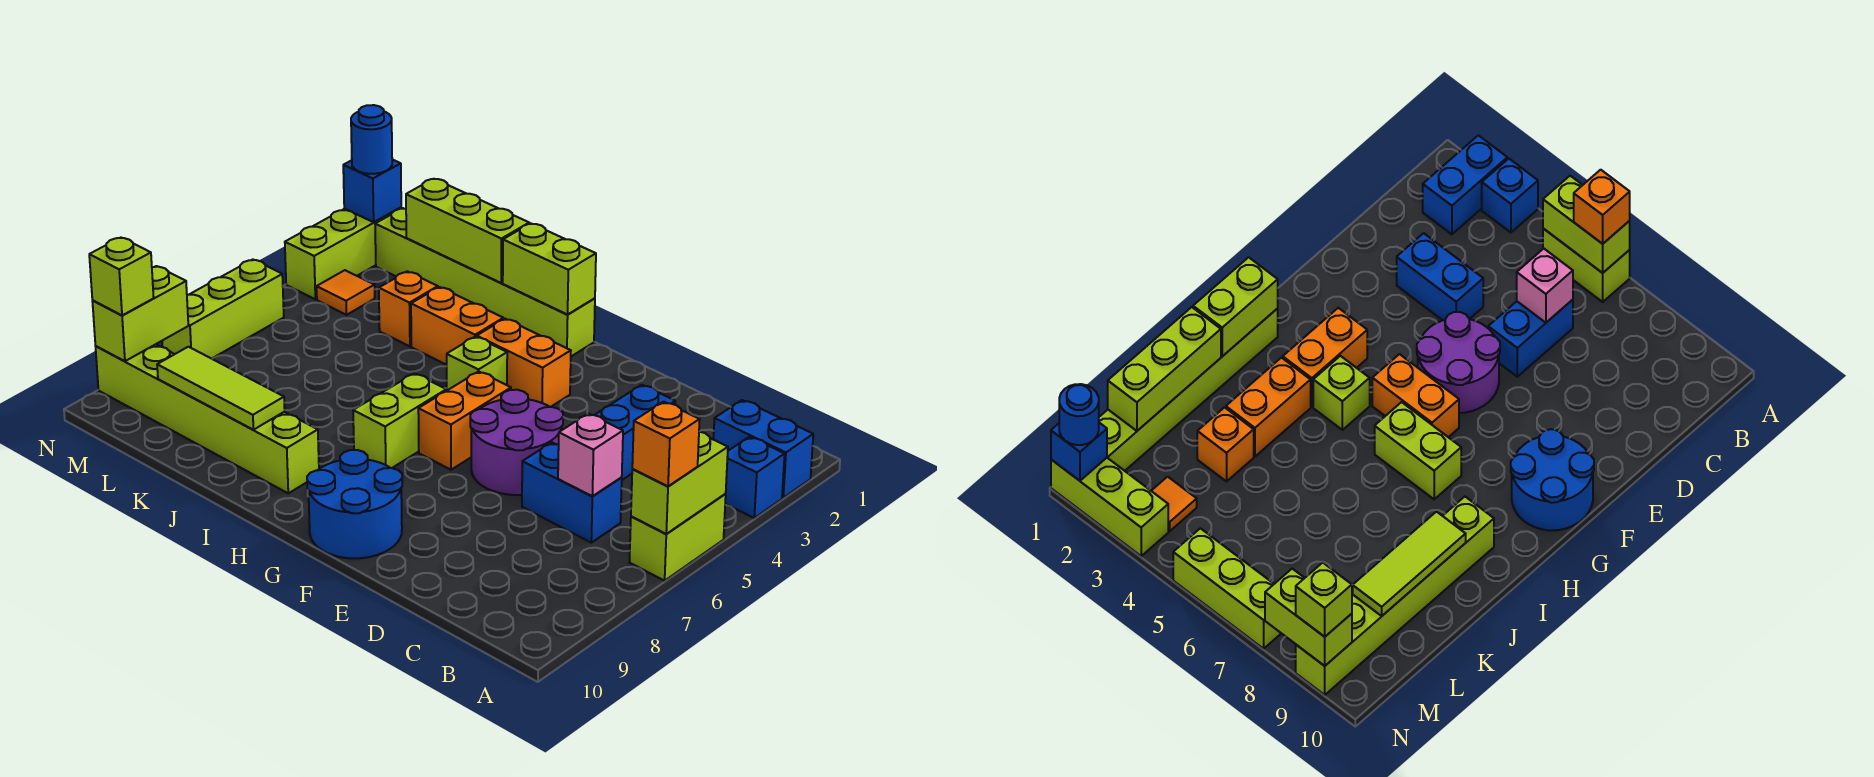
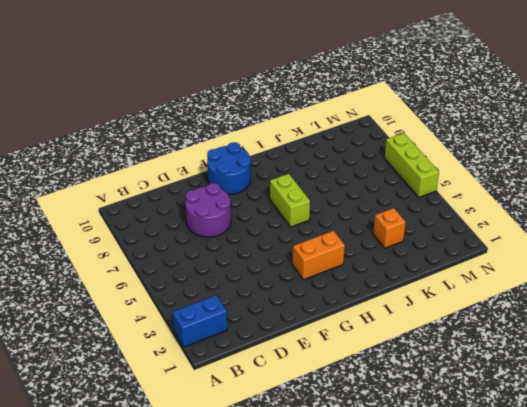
purple 2x2 round brick [185,183,231,237] -> purple 2x2 round brick moved to [470,390,563,495]
none -> blue 1x1 brick [725,437,785,518]
none -> lime 1x2 brick [630,494,726,581]
none -> blue 1x2 brick [522,442,622,543]

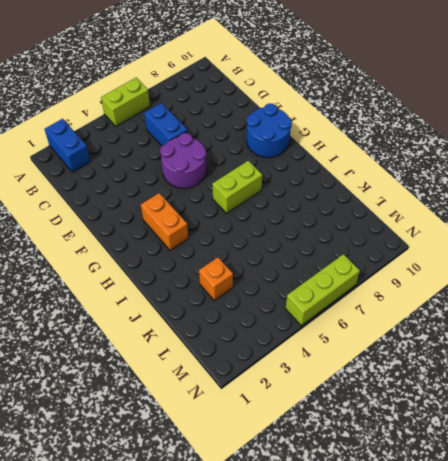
none -> blue 1x1 brick [725,437,785,518]
none -> blue 1x2 brick [595,385,675,480]
none -> orange 1x2 brick [418,371,511,470]

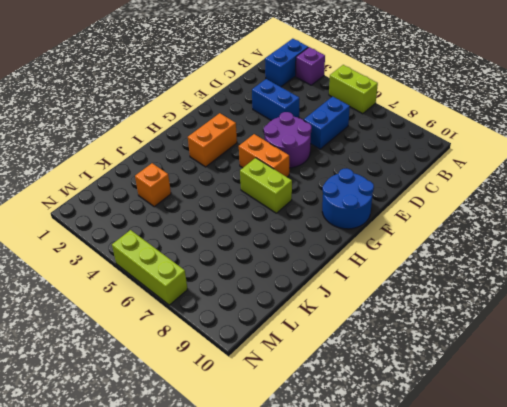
purple 1x1 brick [296,47,325,85] -> blue 1x1 brick [725,437,785,518]
none -> lime 1x6 brick [375,208,595,356]
none -> lime 1x1 brick [447,337,507,390]
none -> orange 1x2 brick [411,287,503,365]

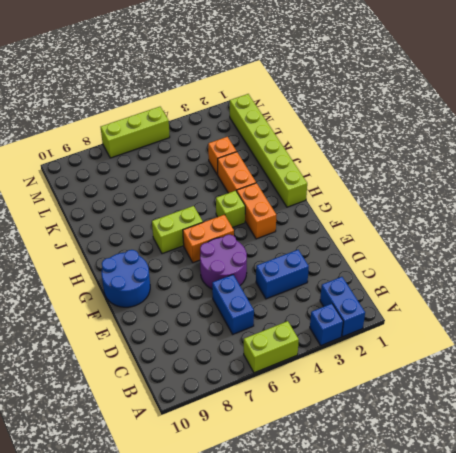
none -> lime 1x6 brick [96,344,319,493]
none -> orange 1x1 tile [317,270,375,315]
none -> lime 1x3 brick [285,207,401,299]

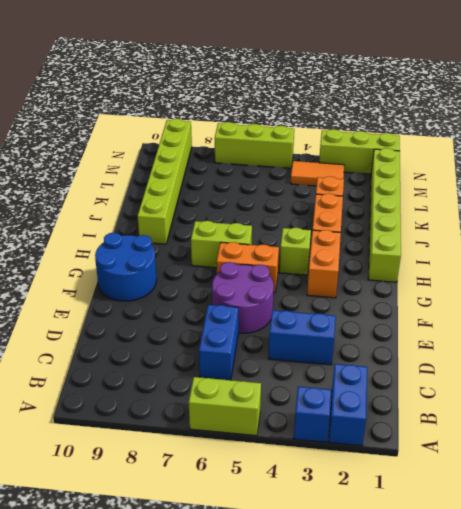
orange 1x2 tile [291,161,344,186] -> orange 1x1 tile [317,270,375,315]
none -> lime 1x2 brick [631,431,728,534]
none -> pink 1x1 brick [558,414,623,496]
none -> lime 1x2 brick [503,223,596,315]

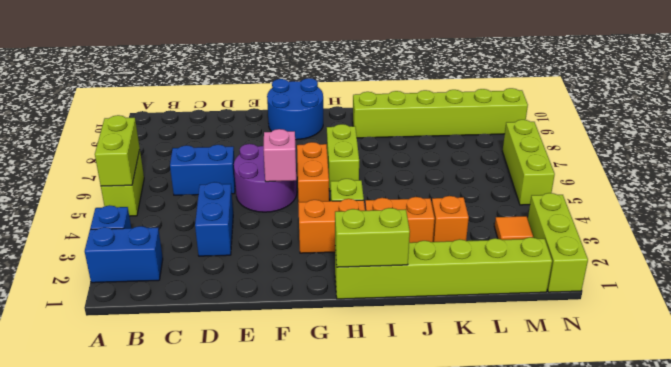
pink 1x1 brick [264,129,296,182] -> pink 1x1 brick moved to [558,414,623,496]
none -> lime 1x3 brick [406,179,529,283]
none -> lime 1x3 tile [157,347,285,430]
none -> blue 1x1 brick [343,159,401,222]

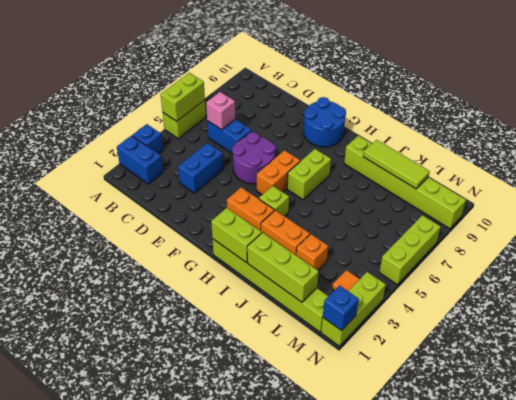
none -> lime 1x2 brick [92,266,188,361]
none -> orange 1x1 brick [632,402,700,486]
none -> blue 1x1 round brick [351,105,392,174]

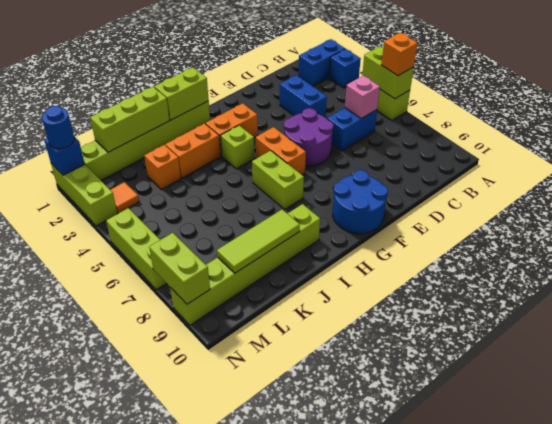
none -> lime 1x1 brick [89,238,154,315]

